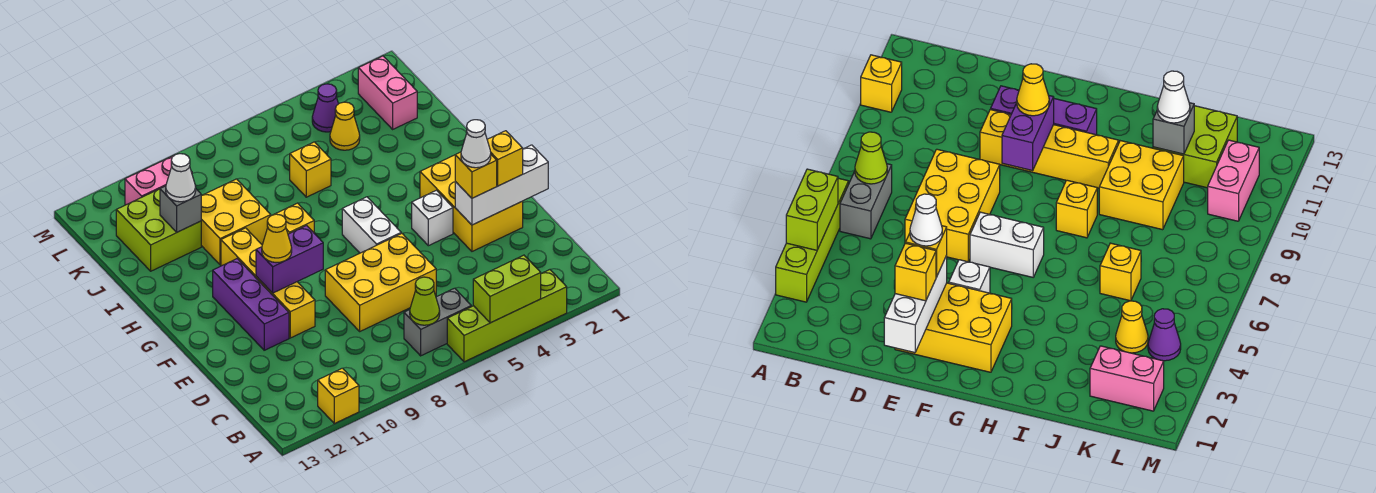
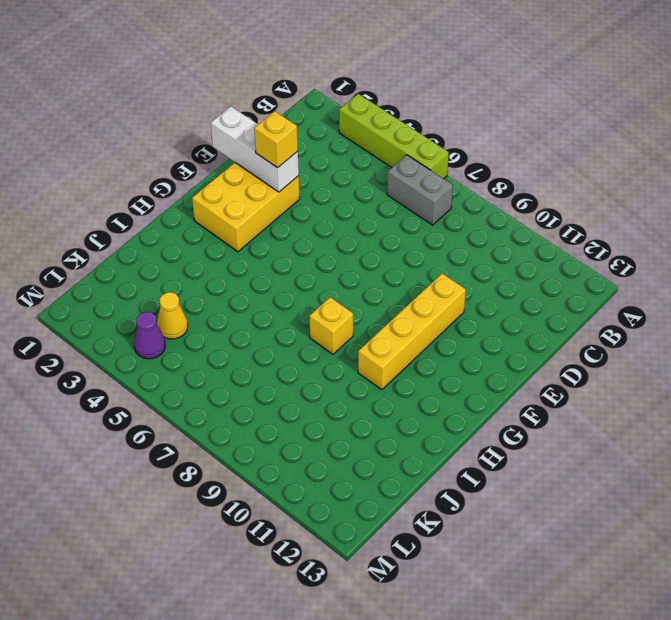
none -> yellow 1x1 brick [318,368,359,424]
none -> yellow 2x3 brick [325,233,436,331]
none -> purple 1x3 brick [213,259,289,350]

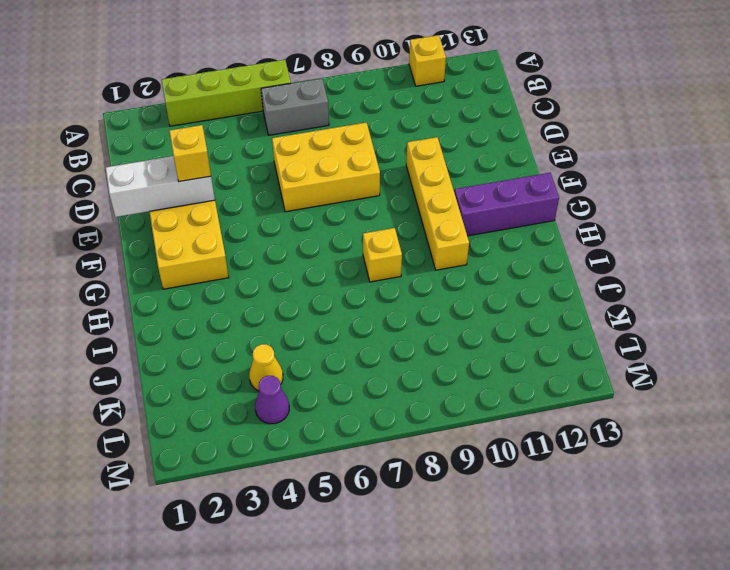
purple 1x3 brick [454,173,559,236] -> purple 1x3 brick turned to [213,259,289,350]
none -> white 1x1 brick [412,190,453,246]
none -> white 1x2 brick [342,197,401,253]
none -> yellow 2x2 brick [201,179,271,265]

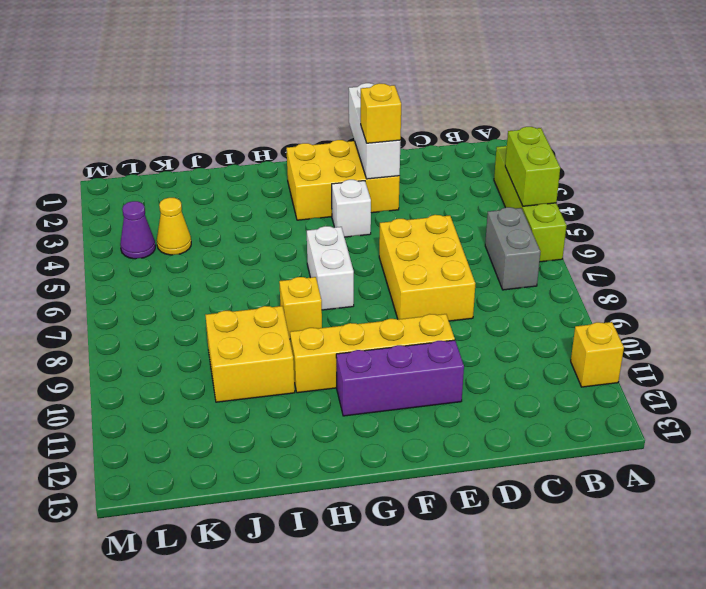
white 1x2 brick [307,226,354,310] -> white 1x2 brick turned to [342,197,401,253]
none -> yellow 1x1 brick [290,142,331,197]
none -> lime 2x2 brick [116,189,201,271]
none -> pink 1x2 brick [358,56,417,129]

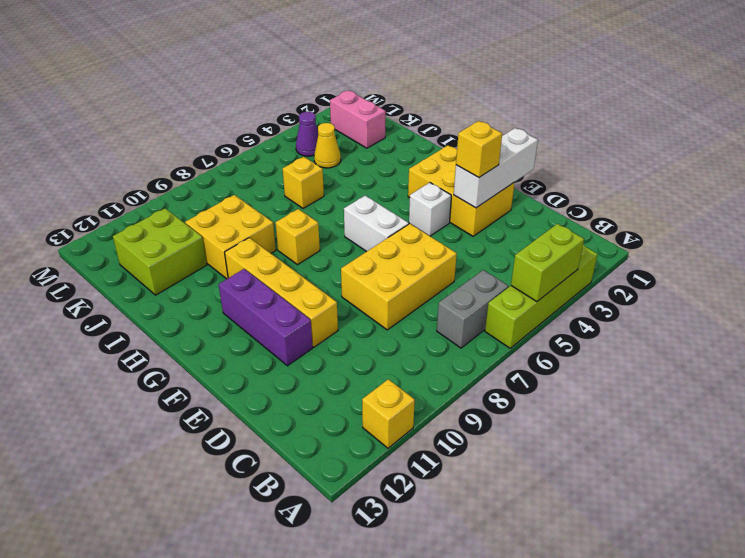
none -> pink 1x2 brick [125,156,192,205]
none -> lime 1x1 cone [410,277,440,325]
none -> purple 1x2 brick [256,226,323,293]

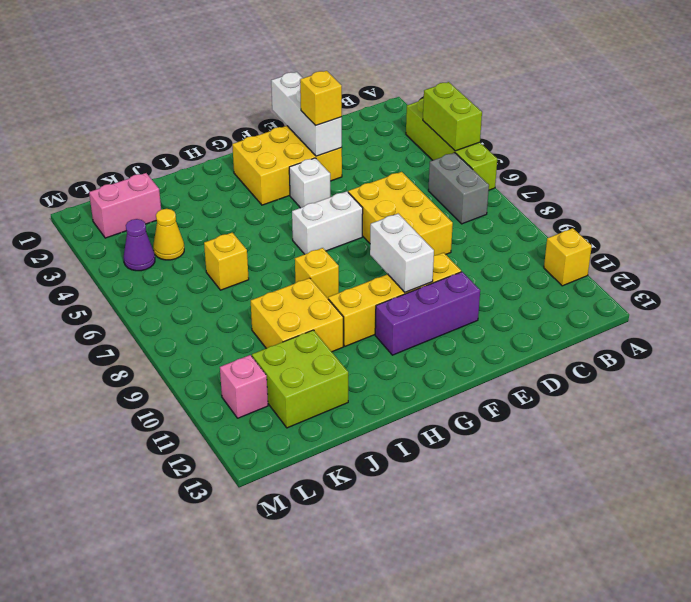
white 1x2 brick [370,214,434,292] -> purple 1x2 brick [256,226,323,293]
pink 1x1 brick [220,355,268,418] -> pink 1x2 brick [125,156,192,205]
none -> lime 1x1 cone [410,277,440,325]
none -> grey 1x1 brick [160,186,201,232]
none -> yellow 1x1 brick [487,131,523,186]

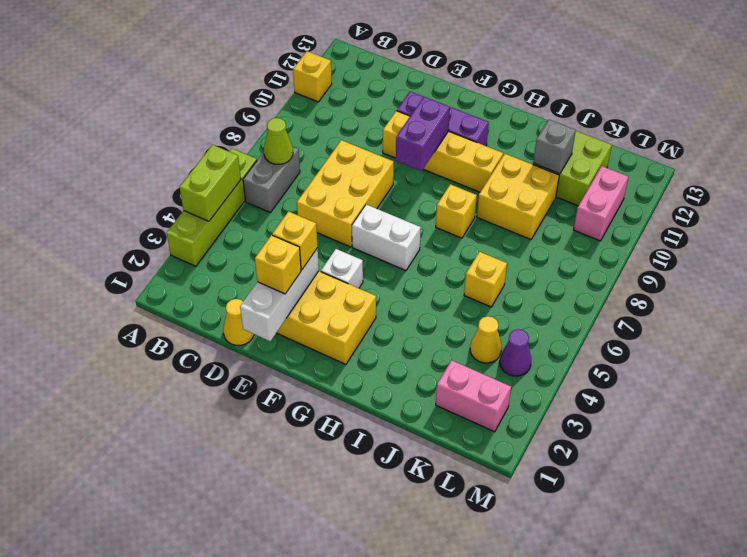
yellow 1x1 cone [223,299,254,345] -> yellow 1x1 cone moved to [262,214,292,263]
none -> white 1x1 cone [166,154,196,202]
none -> white 1x1 cone [461,120,491,168]

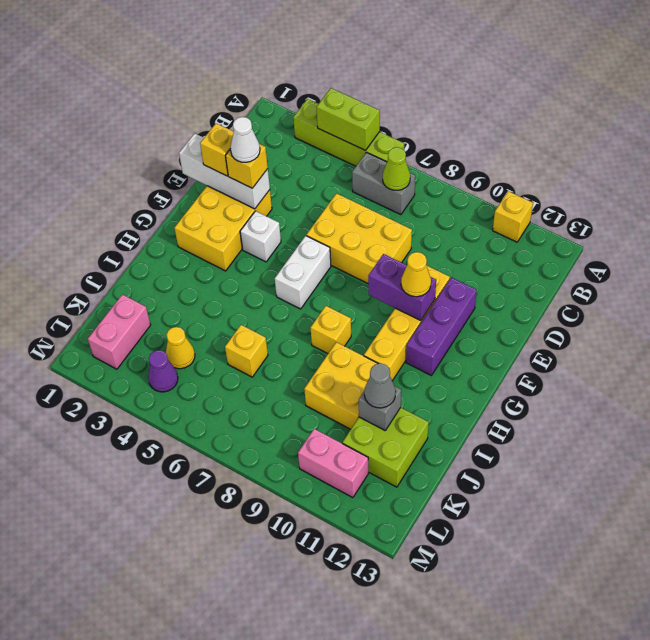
grey 1x1 cone [364,363,396,408] -> white 1x1 cone [166,154,196,202]

